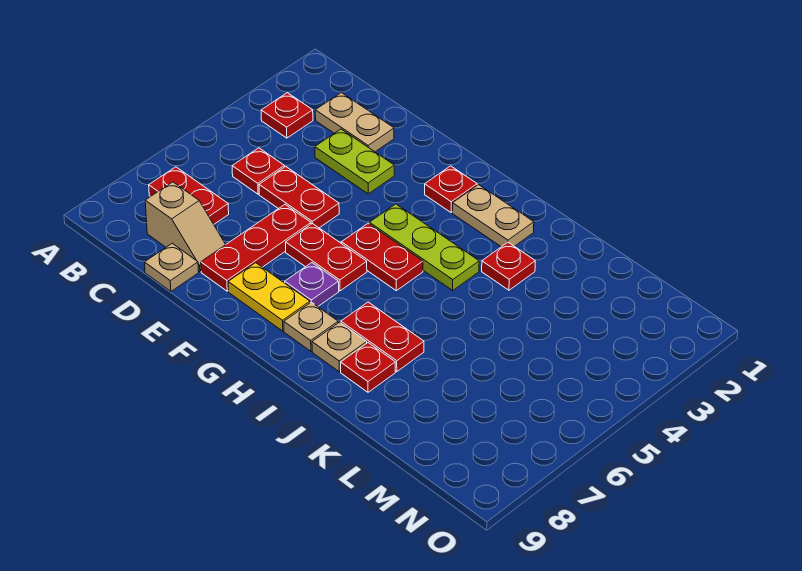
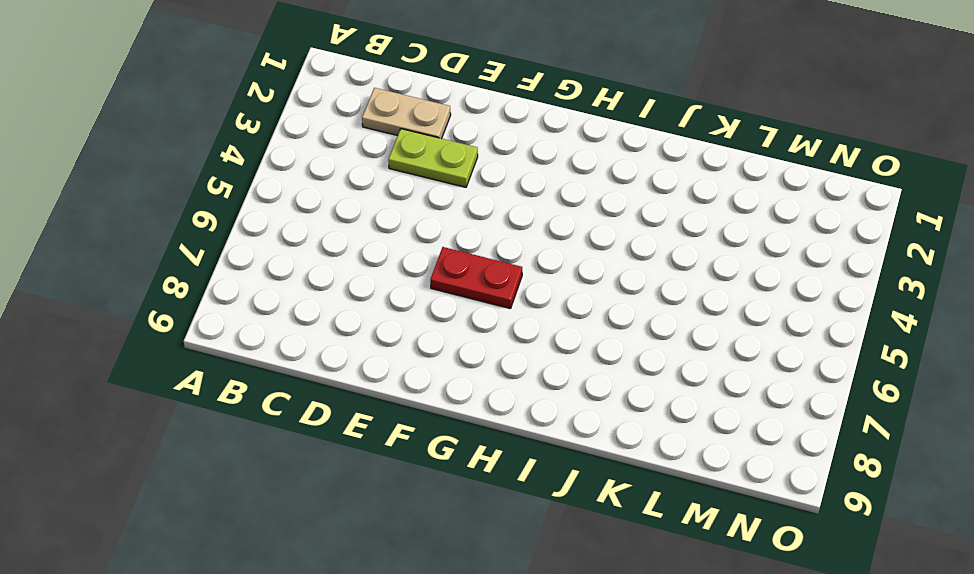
none -> red 1x1 plate [261,93,313,138]
none -> red 1x2 plate [149,167,229,224]
none -> red 1x1 plate [232,148,285,194]

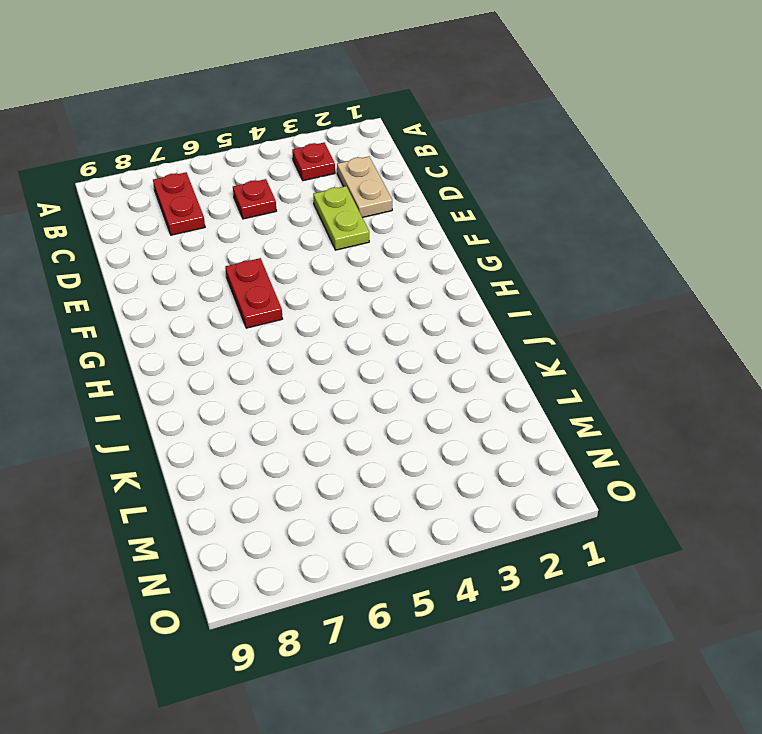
none -> tan 1x2 slope [145,182,226,272]
none -> red 1x2 plate [259,167,339,228]
none -> tan 1x1 plate [145,243,199,291]

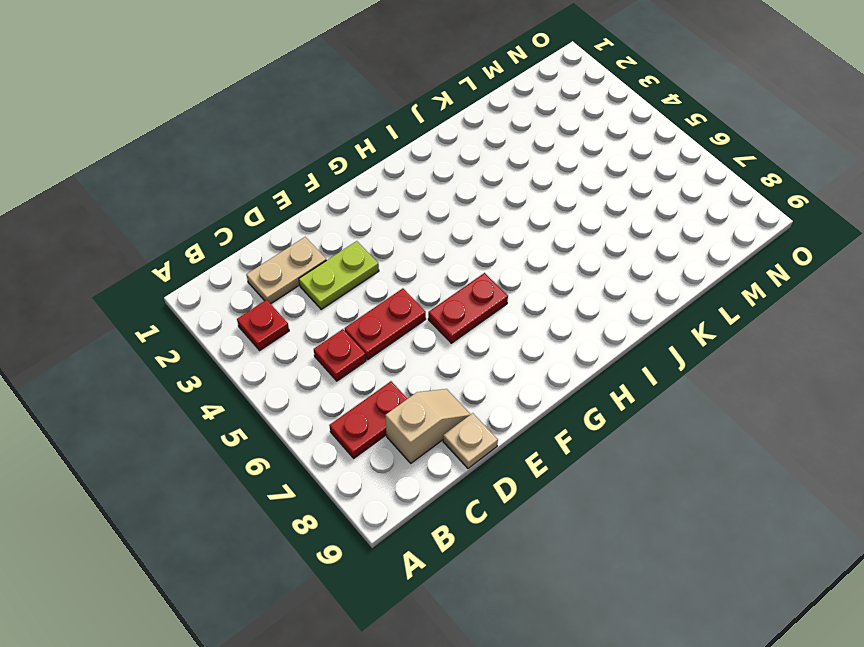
none -> red 1x3 plate [201,205,311,291]
none -> yellow 1x2 plate [228,263,310,331]
none -> red 1x1 plate [425,166,477,212]

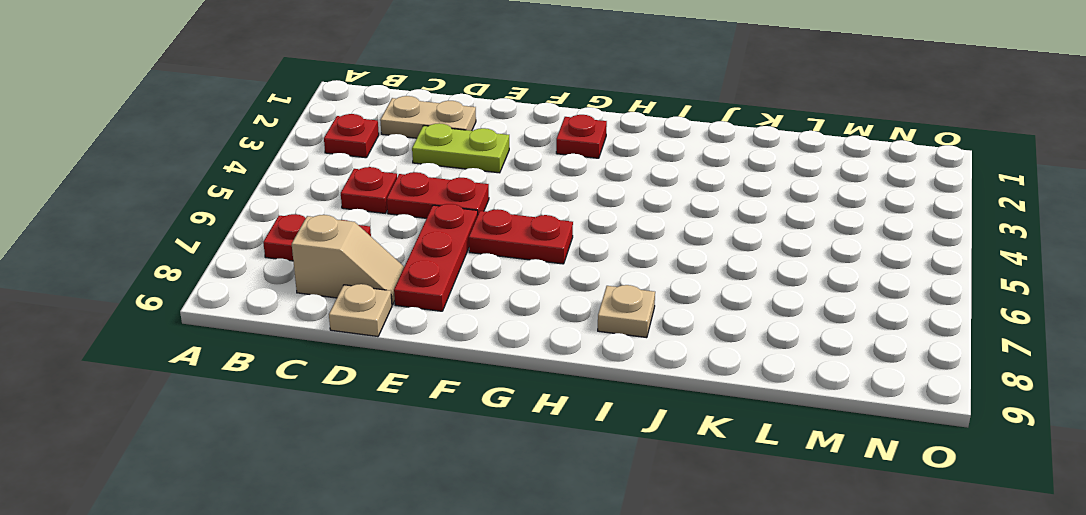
none -> yellow 1x2 plate [228,263,310,331]
none -> lime 1x3 plate [369,204,479,290]
none -> red 1x2 plate [342,223,423,291]

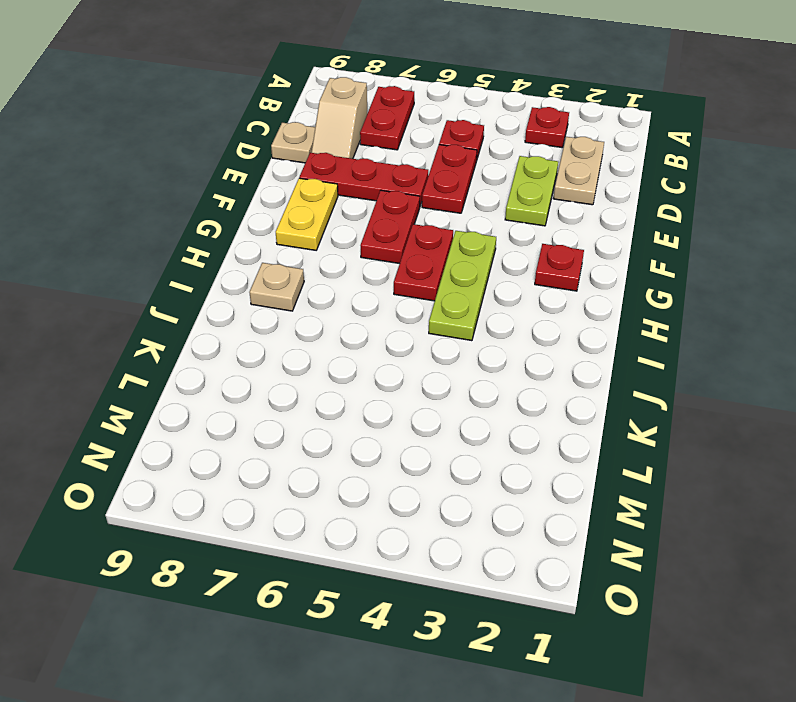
none -> purple 1x1 plate [285,263,339,307]
none -> tan 1x2 plate [453,185,534,247]
none -> tan 1x1 plate [284,302,338,351]

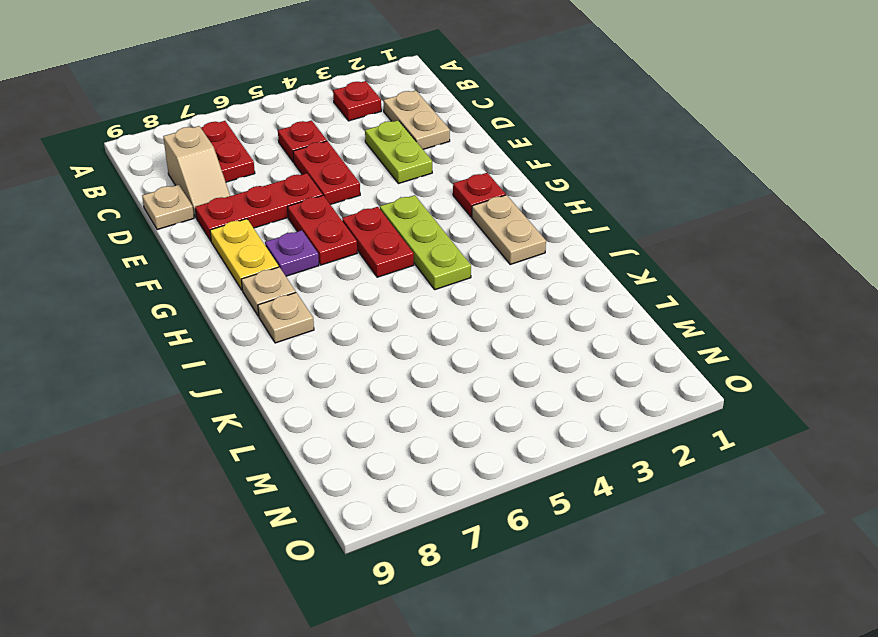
none -> red 1x2 plate [341,302,424,372]
none -> red 1x1 plate [482,242,535,290]
none -> red 1x1 plate [341,343,395,392]

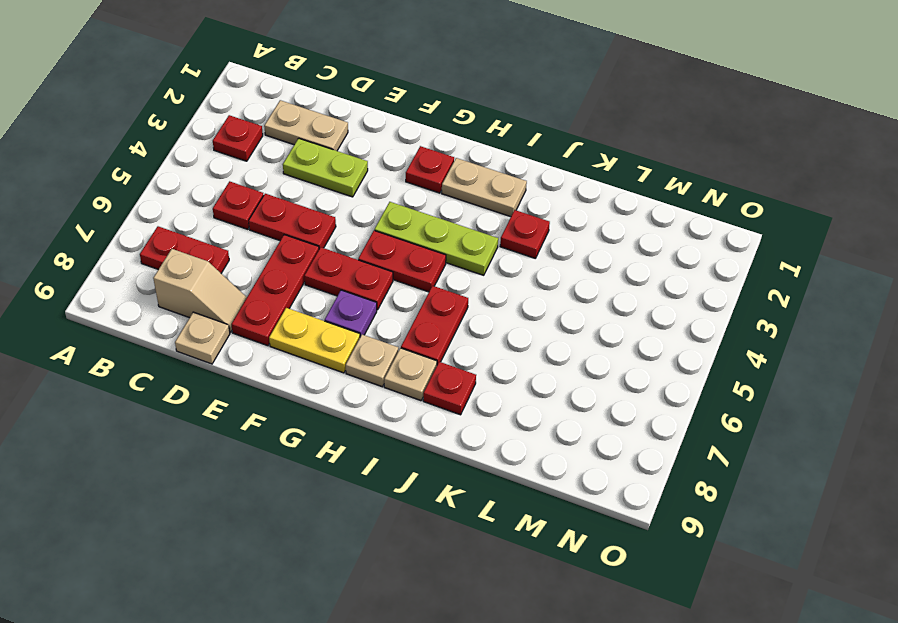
red 1x2 plate [401,286,468,365] -> red 1x2 plate turned to [341,302,424,372]

